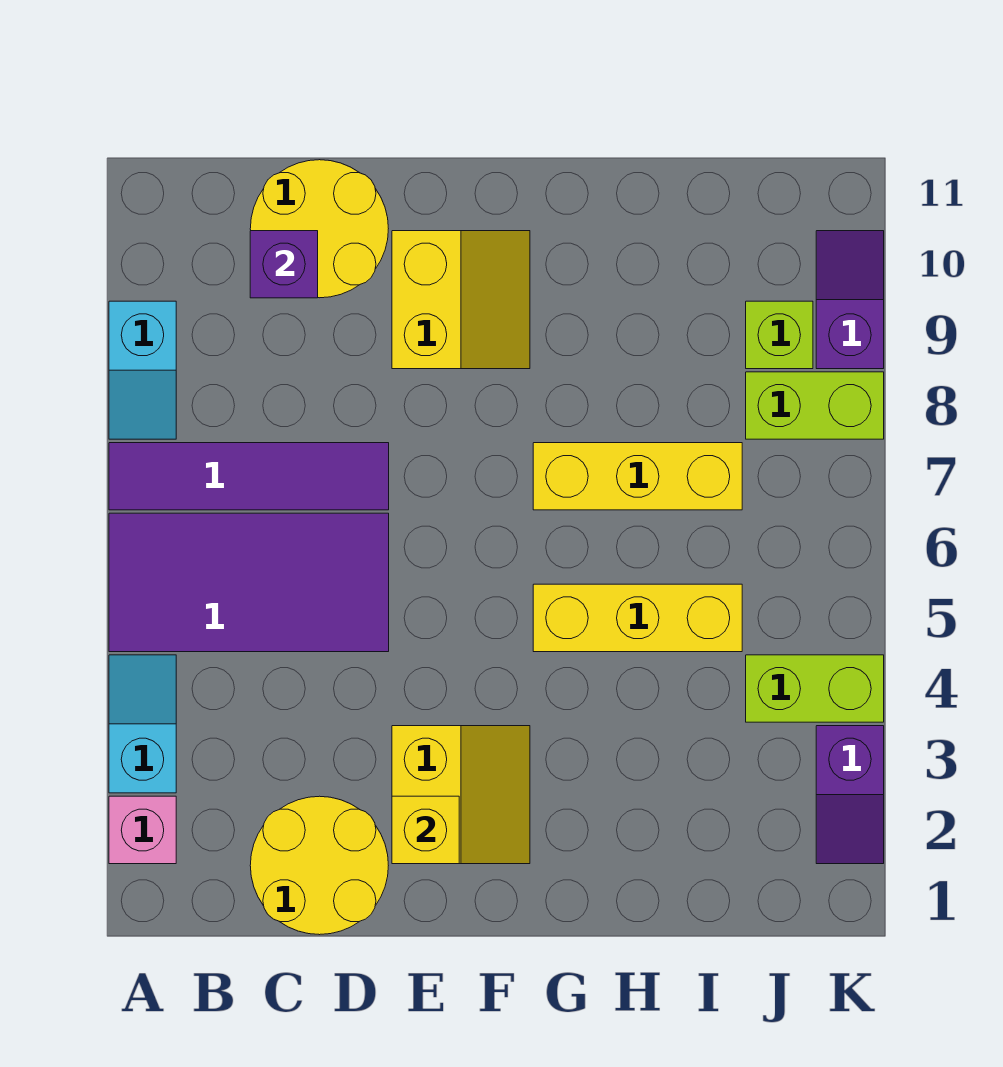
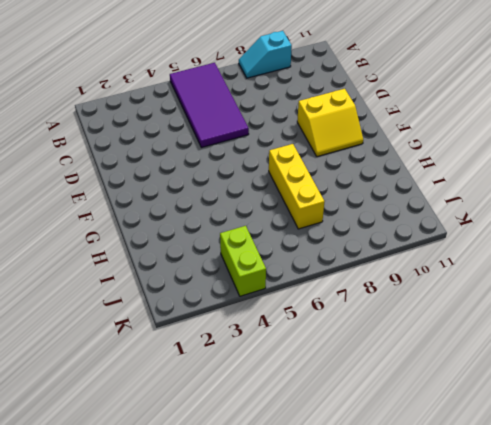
none -> pink 1x1 brick [109,796,176,864]
none -> cyan 1x2 slope [109,655,176,793]
none -> purple 1x4 tile [109,443,389,510]

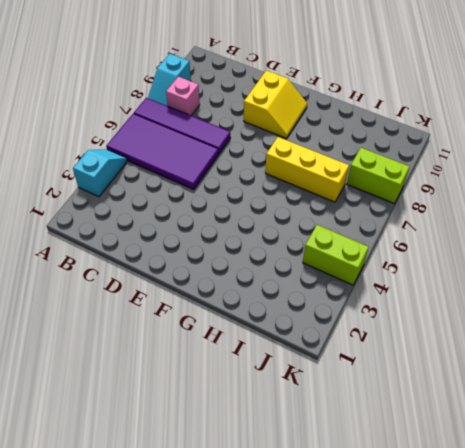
pink 1x1 brick [166,76,200,116] -> pink 1x1 brick moved to [109,796,176,864]
none -> yellow 2x2 round brick [250,796,388,935]
none -> yellow 2x2 round brick [250,160,388,298]
none -> yellow 2x2 slope [392,726,530,864]

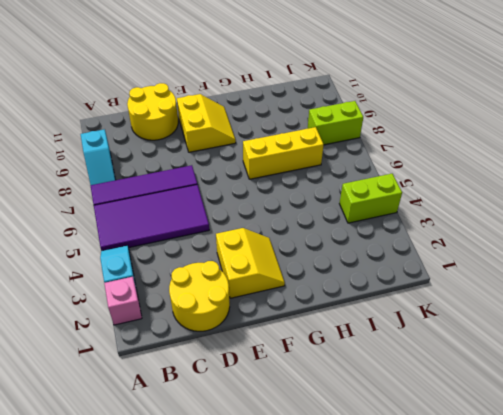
none -> yellow 1x3 brick [533,584,742,652]
none -> lime 1x1 brick [746,301,813,369]
none -> purple 1x2 slope [816,726,884,864]

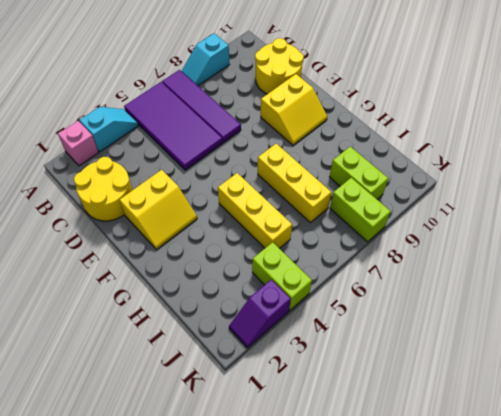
lime 1x2 brick [330,147,388,199] -> lime 1x1 brick [746,301,813,369]
none -> purple 1x2 slope [816,231,884,369]
none -> purple 1x1 brick [250,231,318,298]
none -> yellow 1x1 brick [392,796,459,864]

